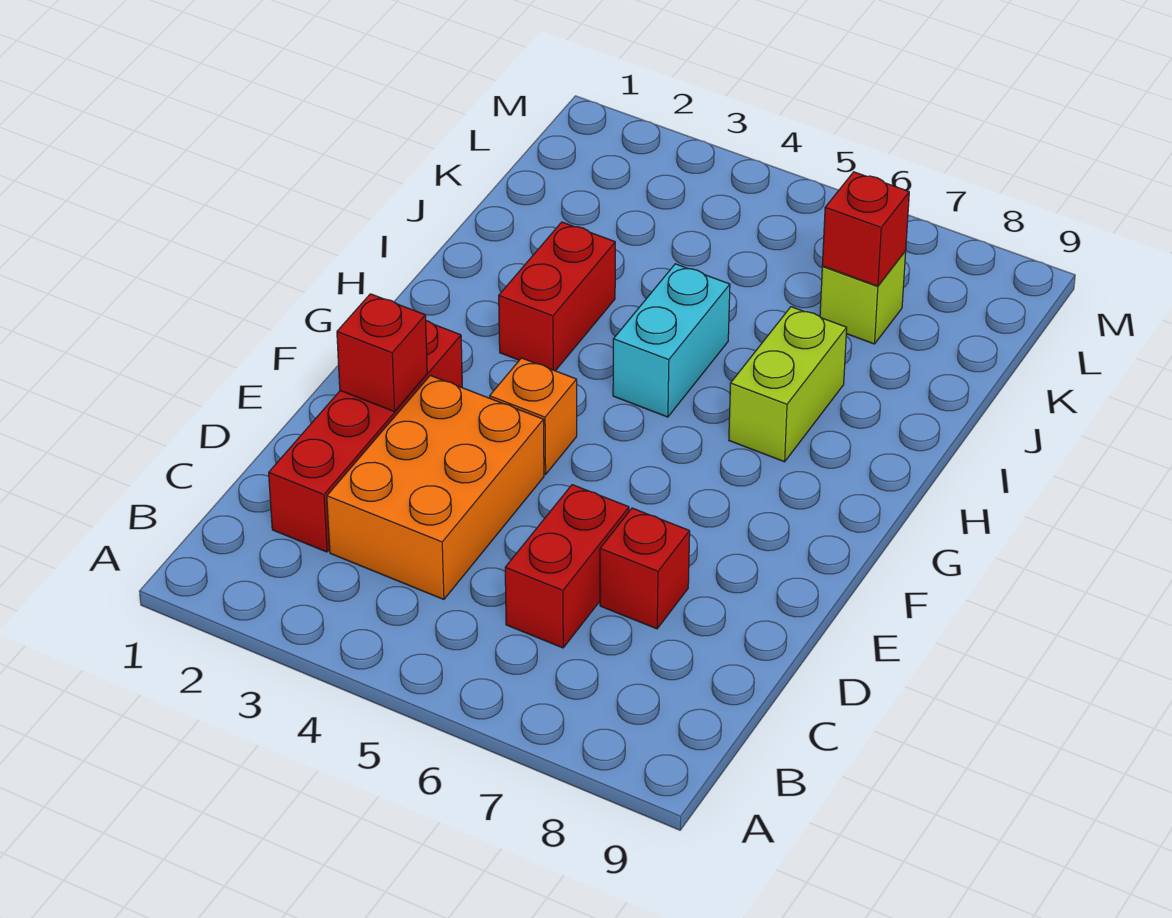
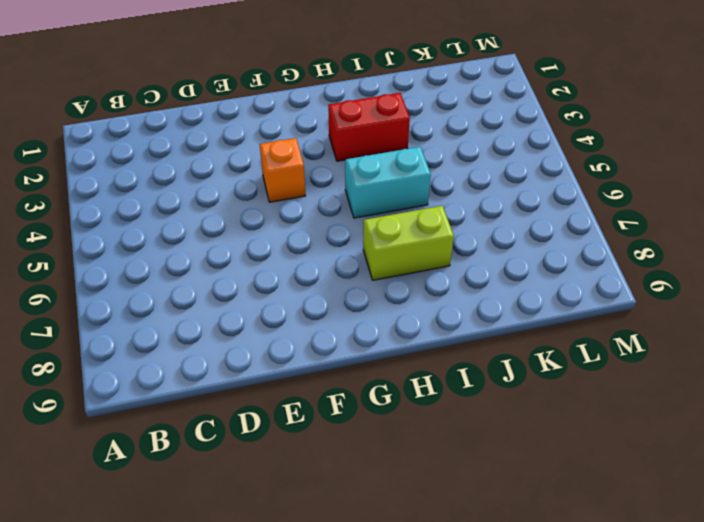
none -> red 1x4 brick [269,321,462,552]
none -> orange 2x3 brick [327,375,544,599]

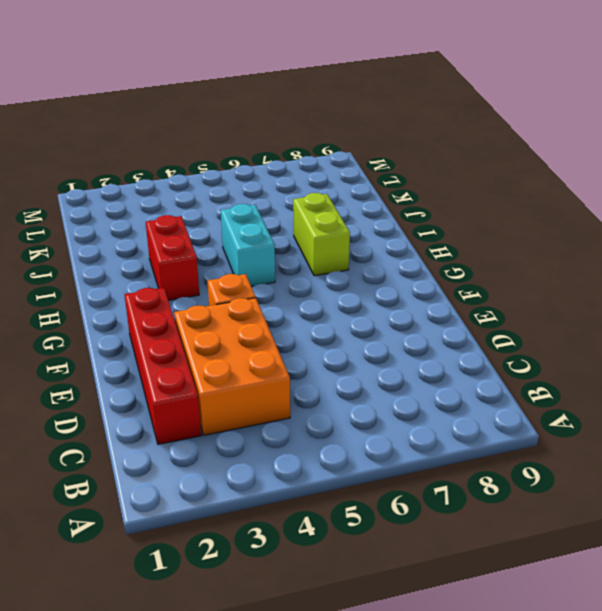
none -> red 1x2 brick [505,485,629,648]
none -> red 1x1 brick [600,508,690,629]

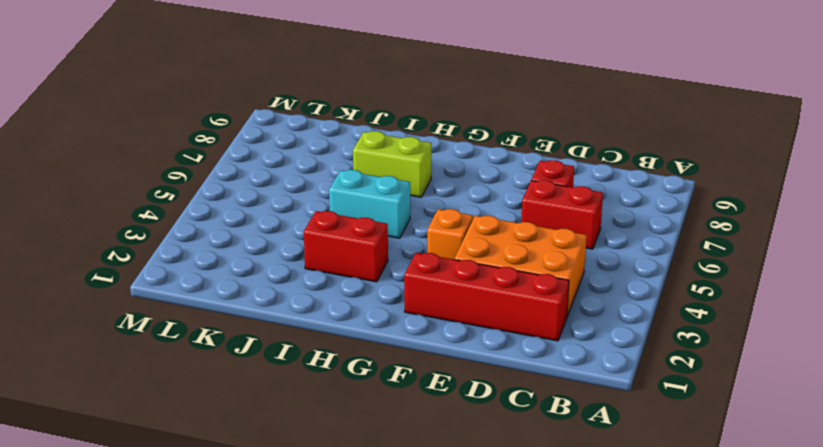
none -> lime 1x1 brick [820,251,906,344]
none -> red 1x1 brick [337,294,427,412]

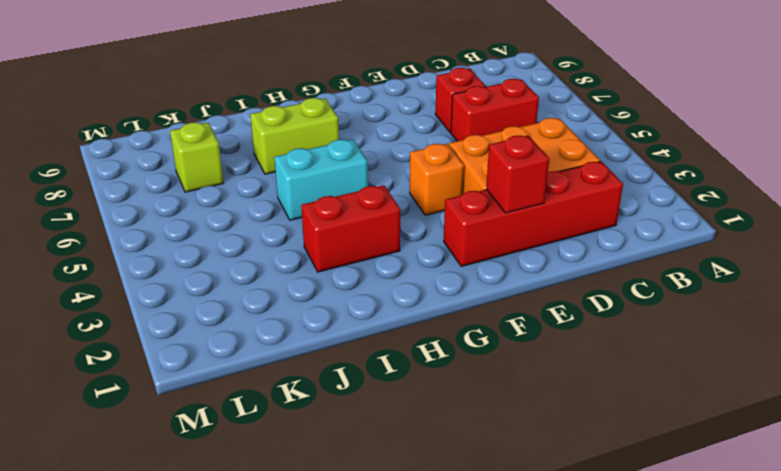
none -> red 1x1 brick [822,172,909,286]

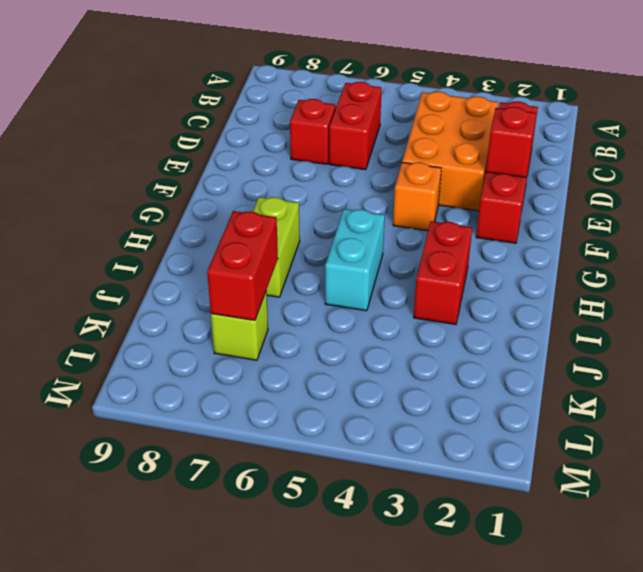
red 1x2 brick [207,211,278,320] -> red 1x1 brick [822,172,909,286]

